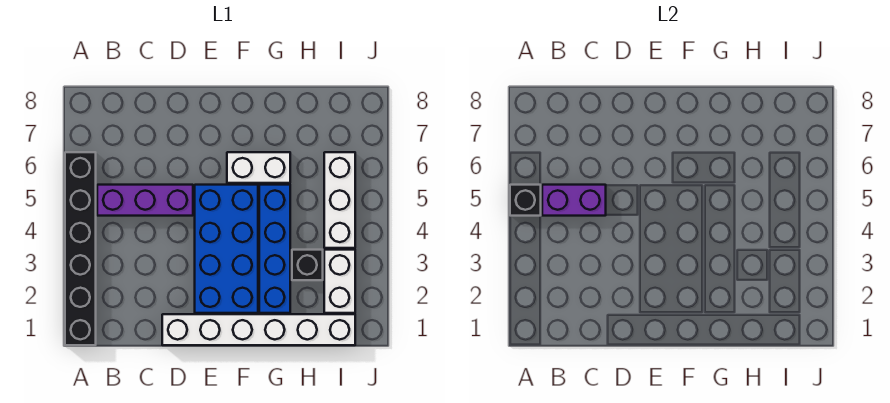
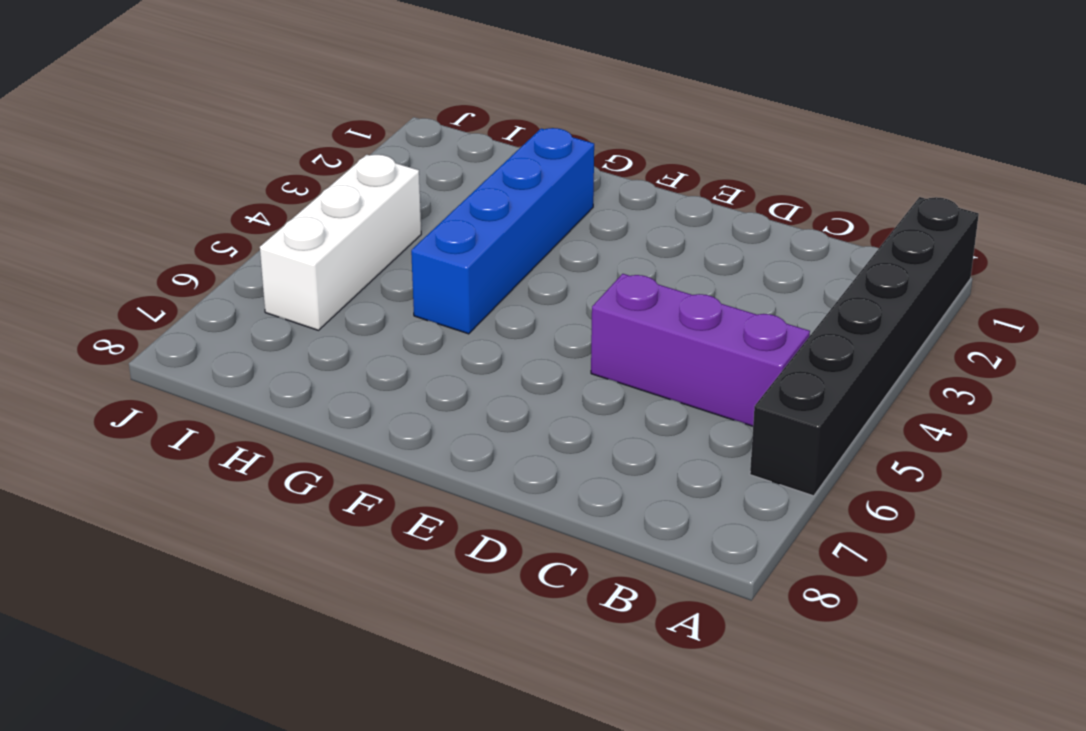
none -> white 1x6 brick [162,314,355,345]
none -> blue 2x4 brick [195,185,258,313]

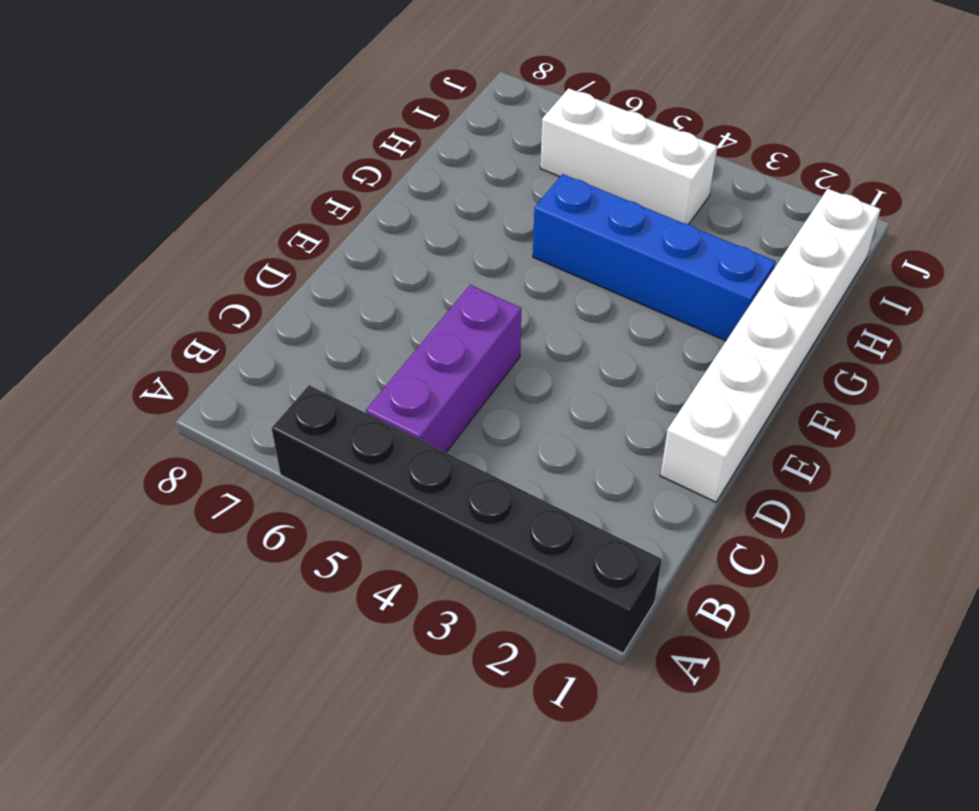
none -> blue 2x4 brick [195,185,258,313]
none -> white 1x2 brick [227,152,290,183]

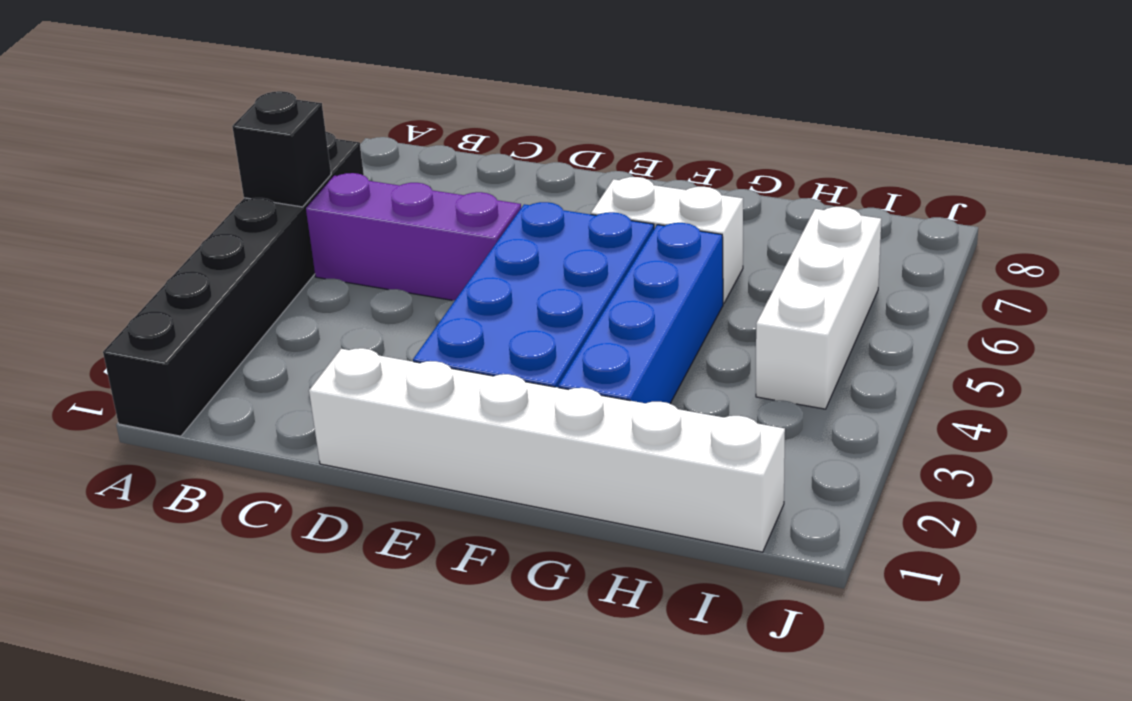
none -> black 1x1 brick [292,250,323,280]
none -> white 1x2 brick [324,250,355,313]

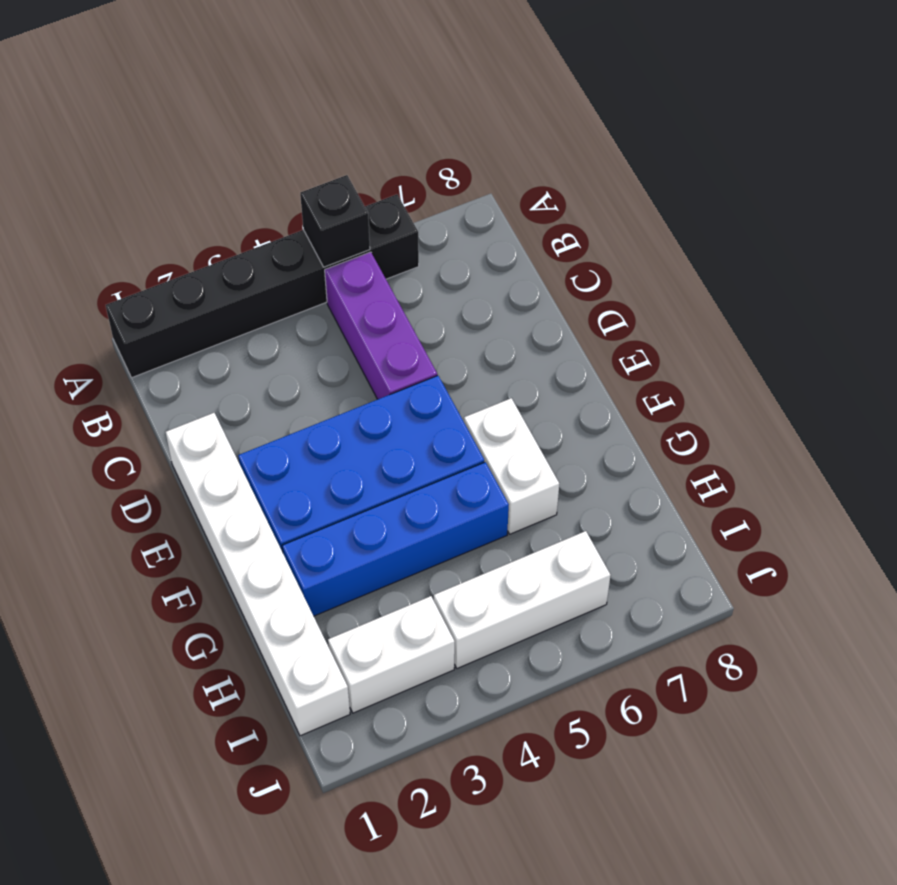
none -> black 1x1 brick [292,250,323,280]
none -> purple 1x2 brick [542,185,606,216]

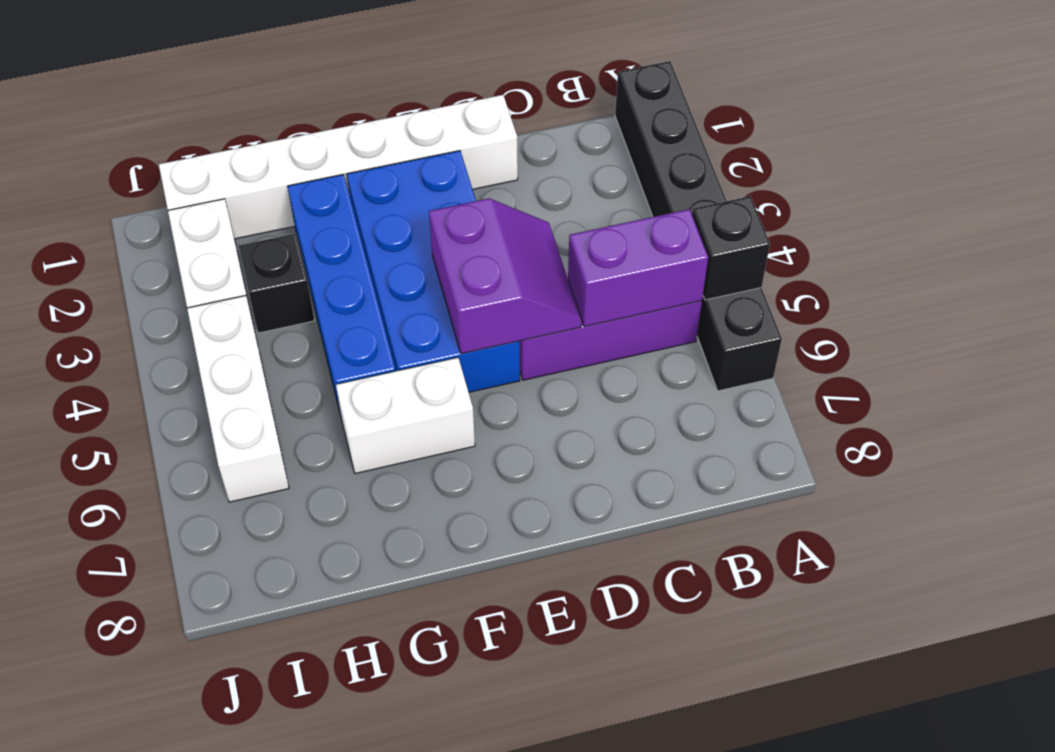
purple 2x2 slope [429,198,581,354] -> none

